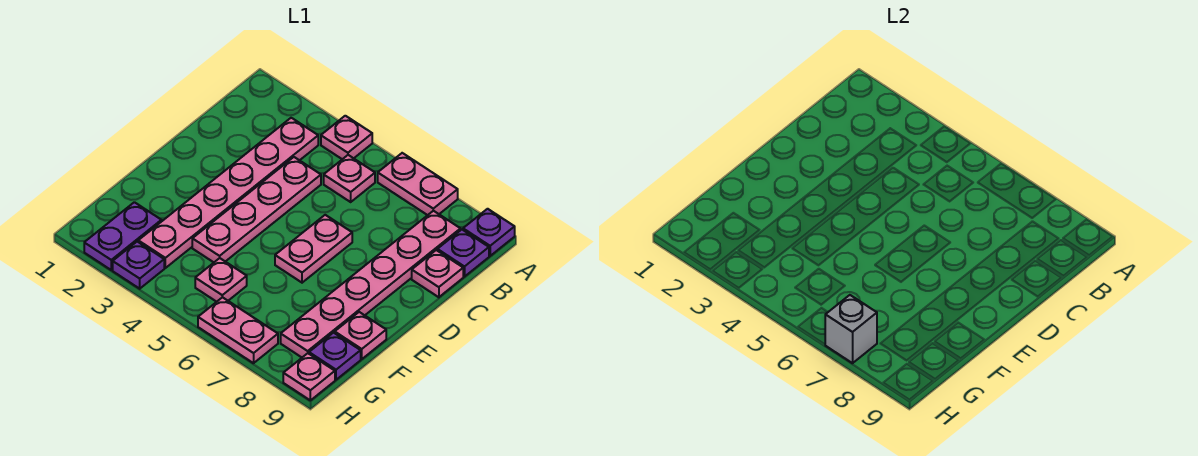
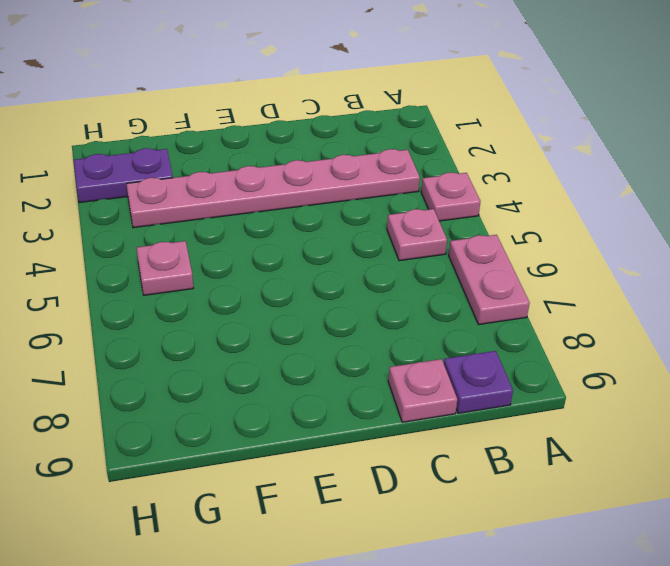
none -> purple 1x1 plate [463,209,515,256]
none -> pink 1x6 plate [281,211,461,357]
none -> pink 1x4 plate [192,157,321,262]

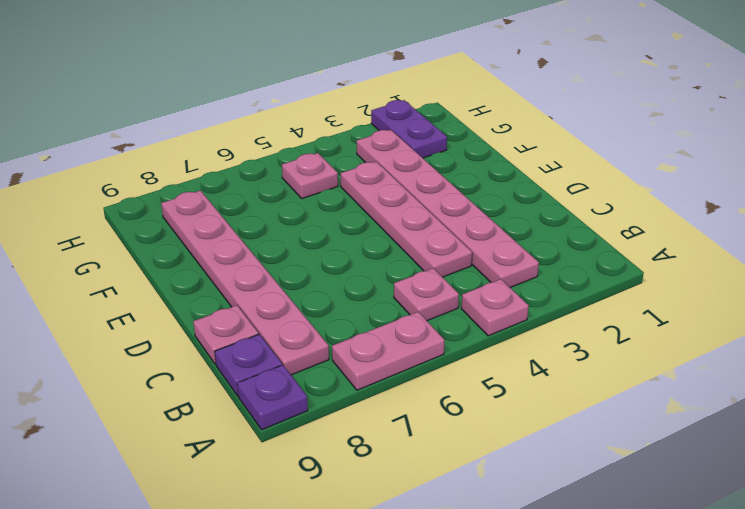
none -> pink 1x2 plate [275,215,352,283]
none -> pink 1x1 plate [335,312,386,359]
none -> purple 1x1 plate [309,333,361,380]

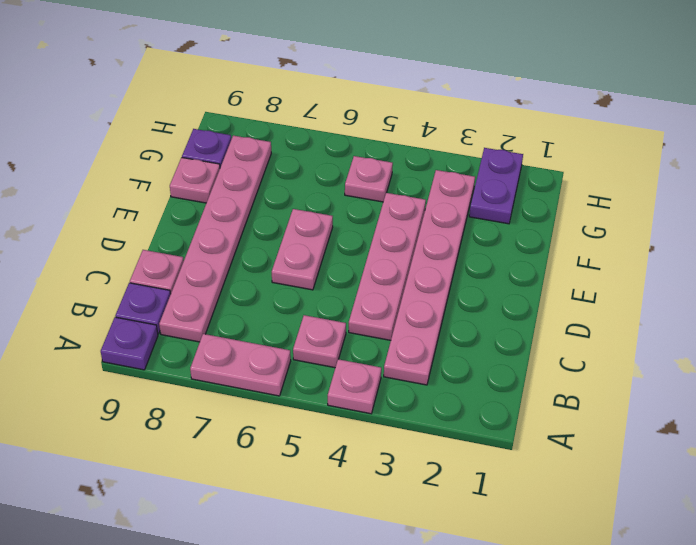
none -> purple 1x1 plate [113,242,164,289]
none -> pink 1x2 plate [198,297,278,363]
none -> pink 1x1 plate [283,353,335,400]

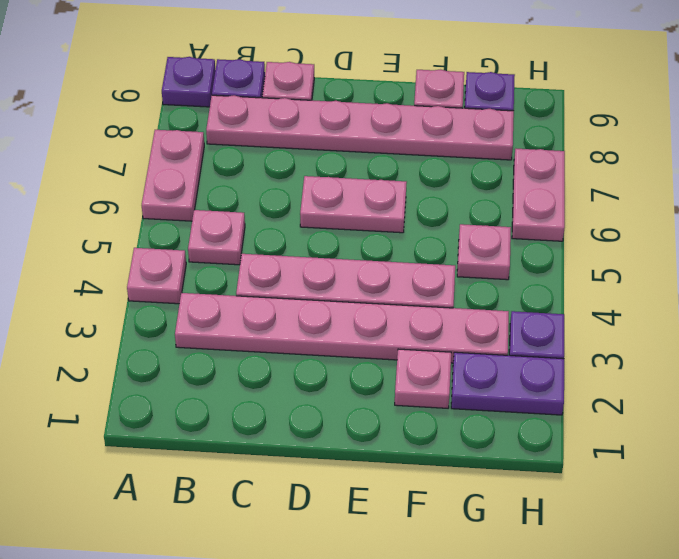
pink 1x1 plate [395,349,451,408] -> pink 1x1 plate moved to [283,353,335,400]
none -> grey 1x1 brick [825,295,877,363]

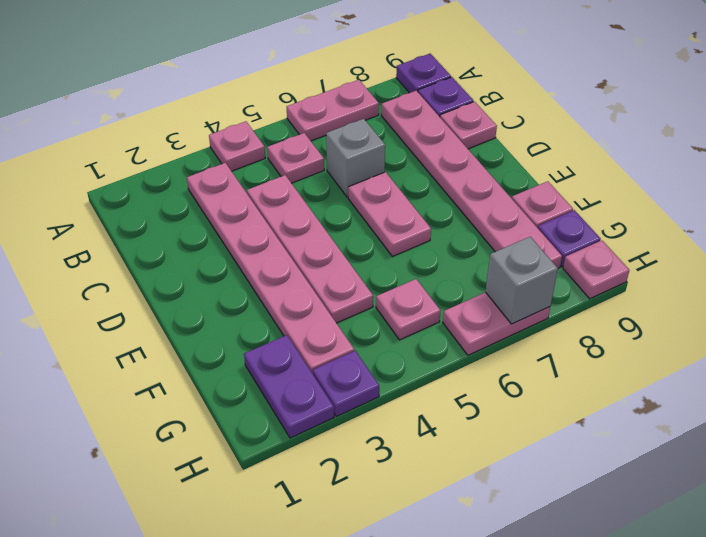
grey 1x1 brick [326,119,385,197] -> none

